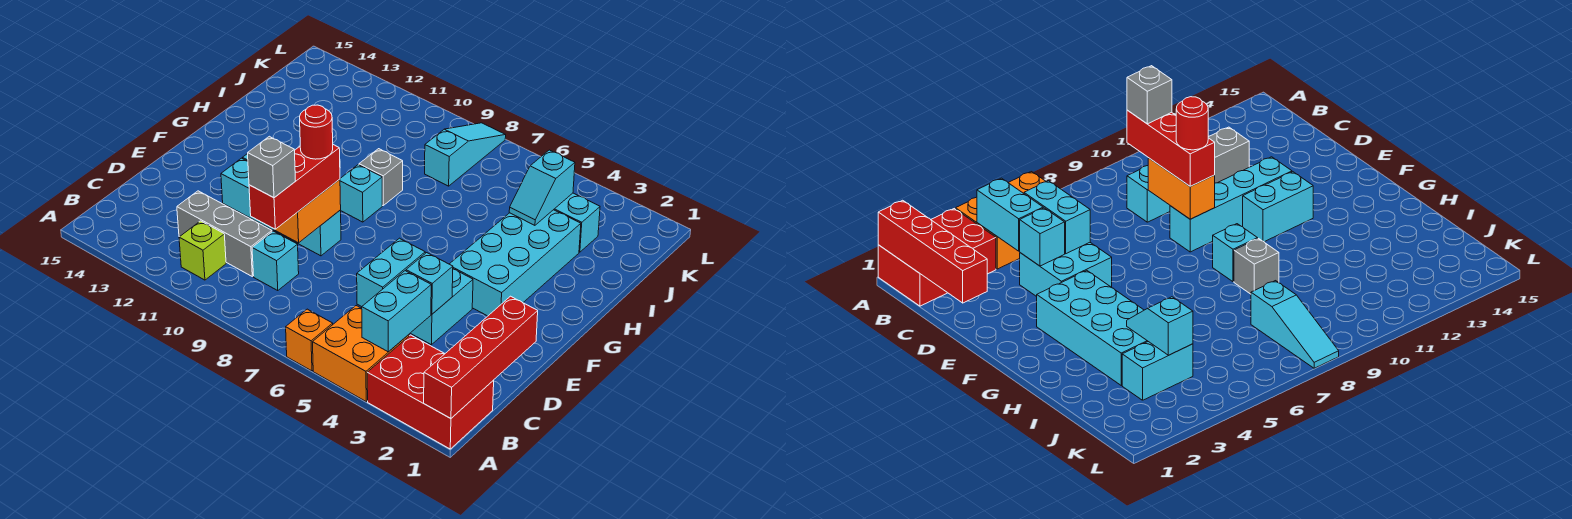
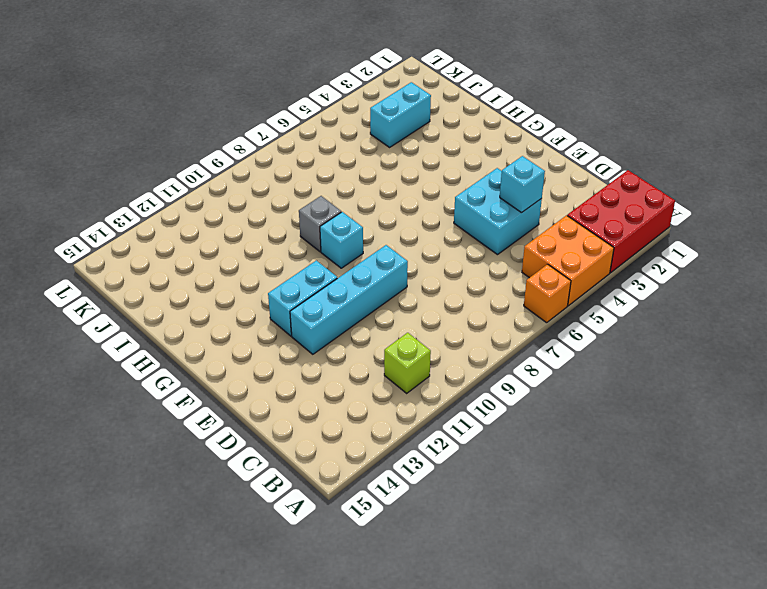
none -> cyan 1x1 brick [252,231,299,291]
none -> grey 1x3 brick [177,191,272,276]
none -> cyan 2x4 brick [450,210,581,316]

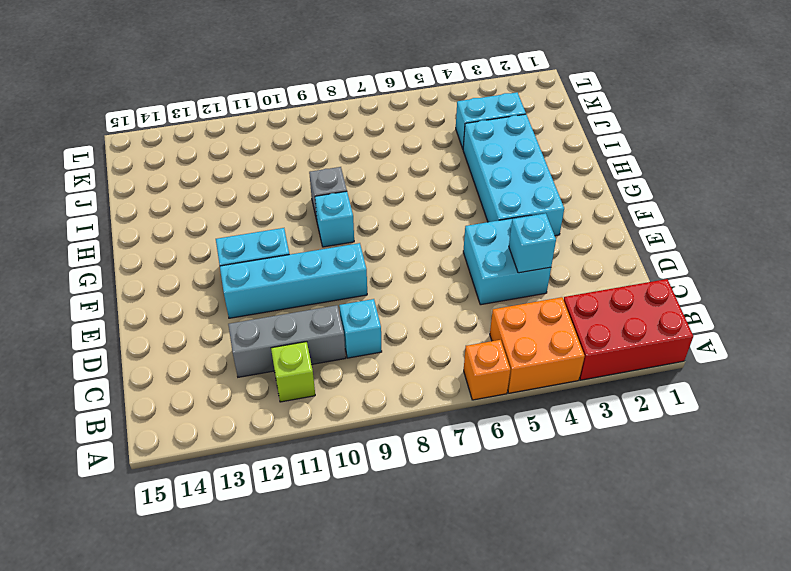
none -> cyan 1x3 slope [425,123,506,186]
none -> red 1x4 brick [424,296,538,418]
none -> cyan 1x2 brick [362,271,431,352]

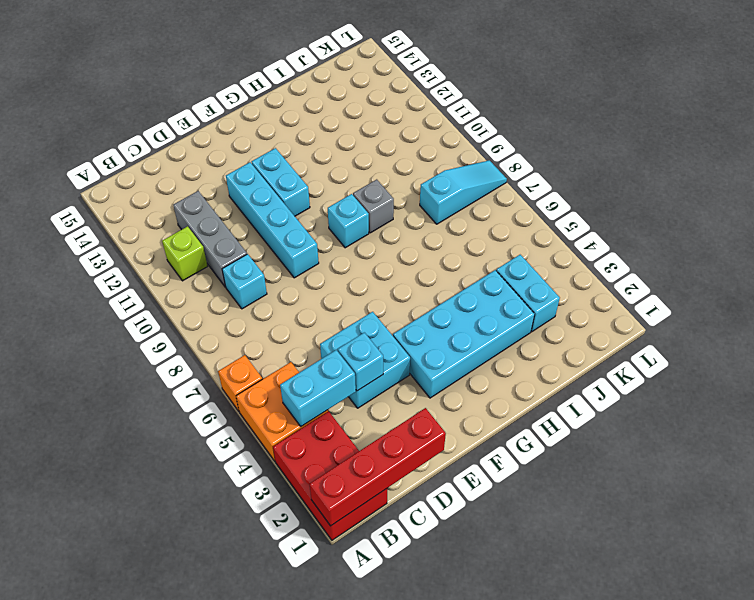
none -> cyan 1x2 brick [357,238,425,307]
none -> orange 1x2 brick [274,179,341,243]
none -> cyan 1x2 slope [509,150,575,225]

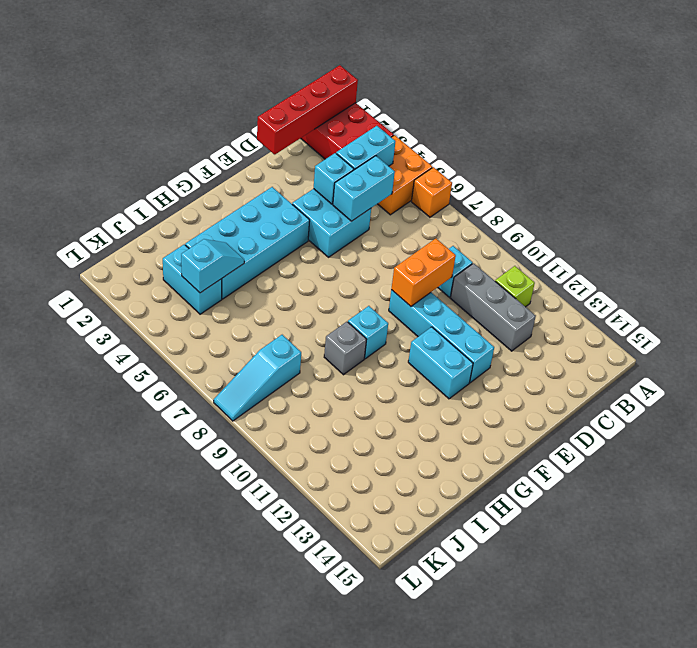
none -> red 1x3 brick [249,145,340,229]
none -> grey 1x1 brick [248,136,295,198]
none -> red 1x1 round brick [300,105,333,159]

